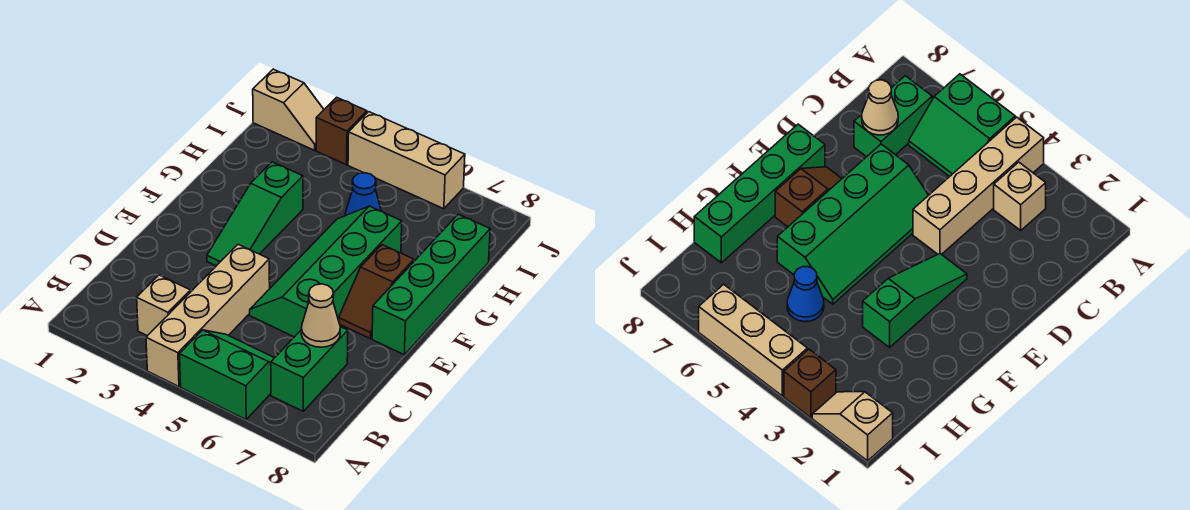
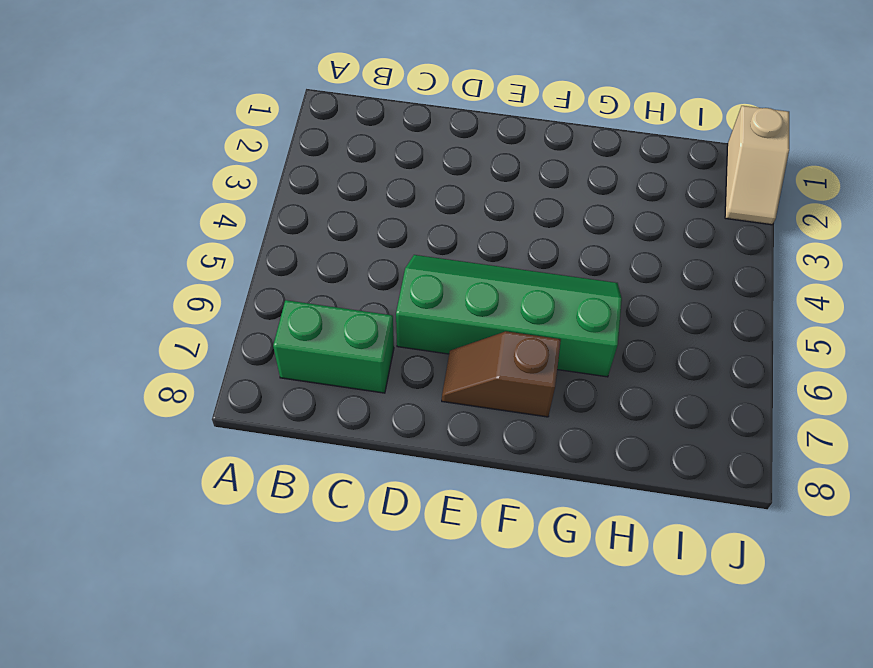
none -> tan 1x4 brick [146,244,270,387]
none -> green 2x2 slope [180,330,274,419]
none -> tan 1x1 brick [137,275,190,336]

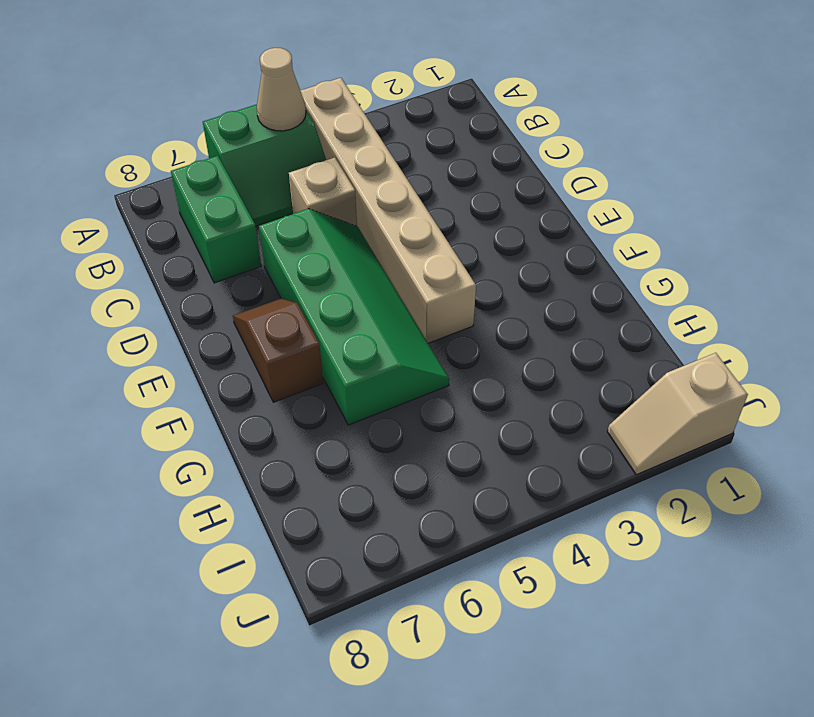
tan 1x6 brick [300,78,476,343] -> tan 1x4 brick [146,244,270,387]
tan 1x1 cone [257,48,306,131] -> tan 1x1 cone moved to [301,284,340,347]
tan 1x1 brick [289,157,357,226] -> tan 1x1 brick moved to [137,275,190,336]
none -> green 1x3 slope [207,162,303,266]
none -> green 1x4 brick [372,214,490,355]
none -> blue 1x1 cone [345,173,381,216]

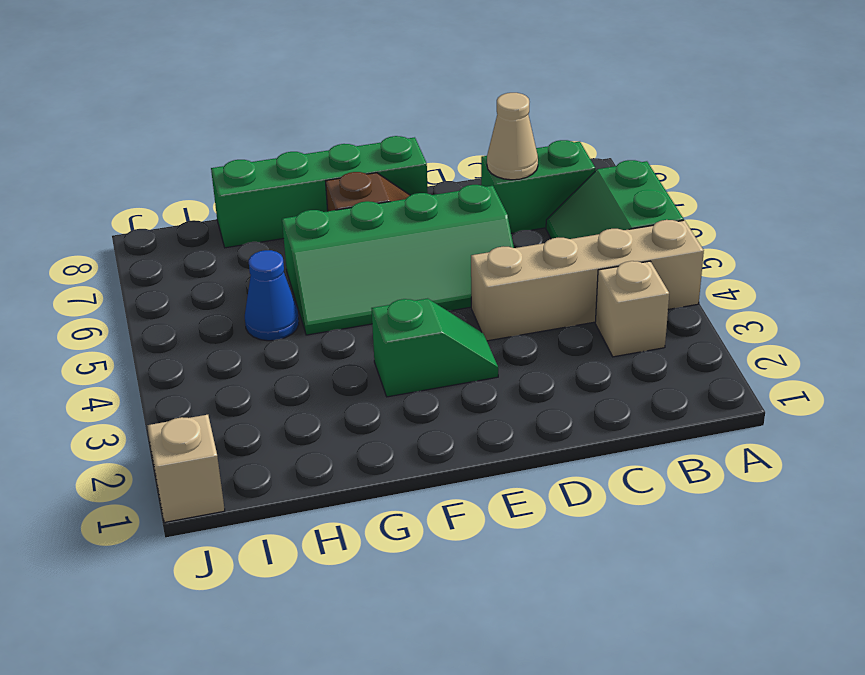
green 1x2 slope [372,298,498,397] -> green 1x3 slope [207,162,303,266]
none -> brown 1x1 brick [316,97,367,165]
none -> tan 1x3 brick [348,112,465,209]

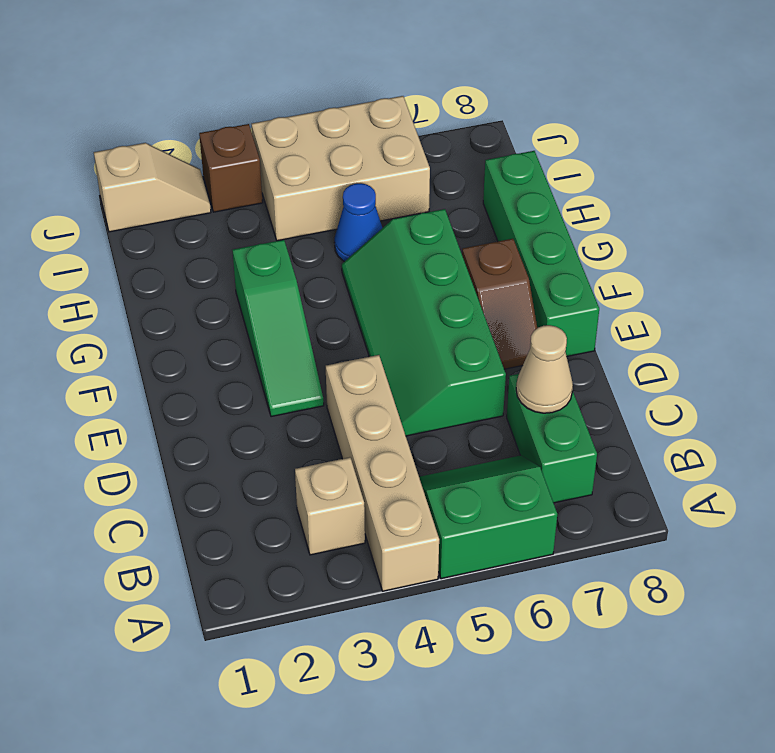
tan 2x3 brick [252,96,430,241] -> tan 1x3 brick [348,112,465,209]

